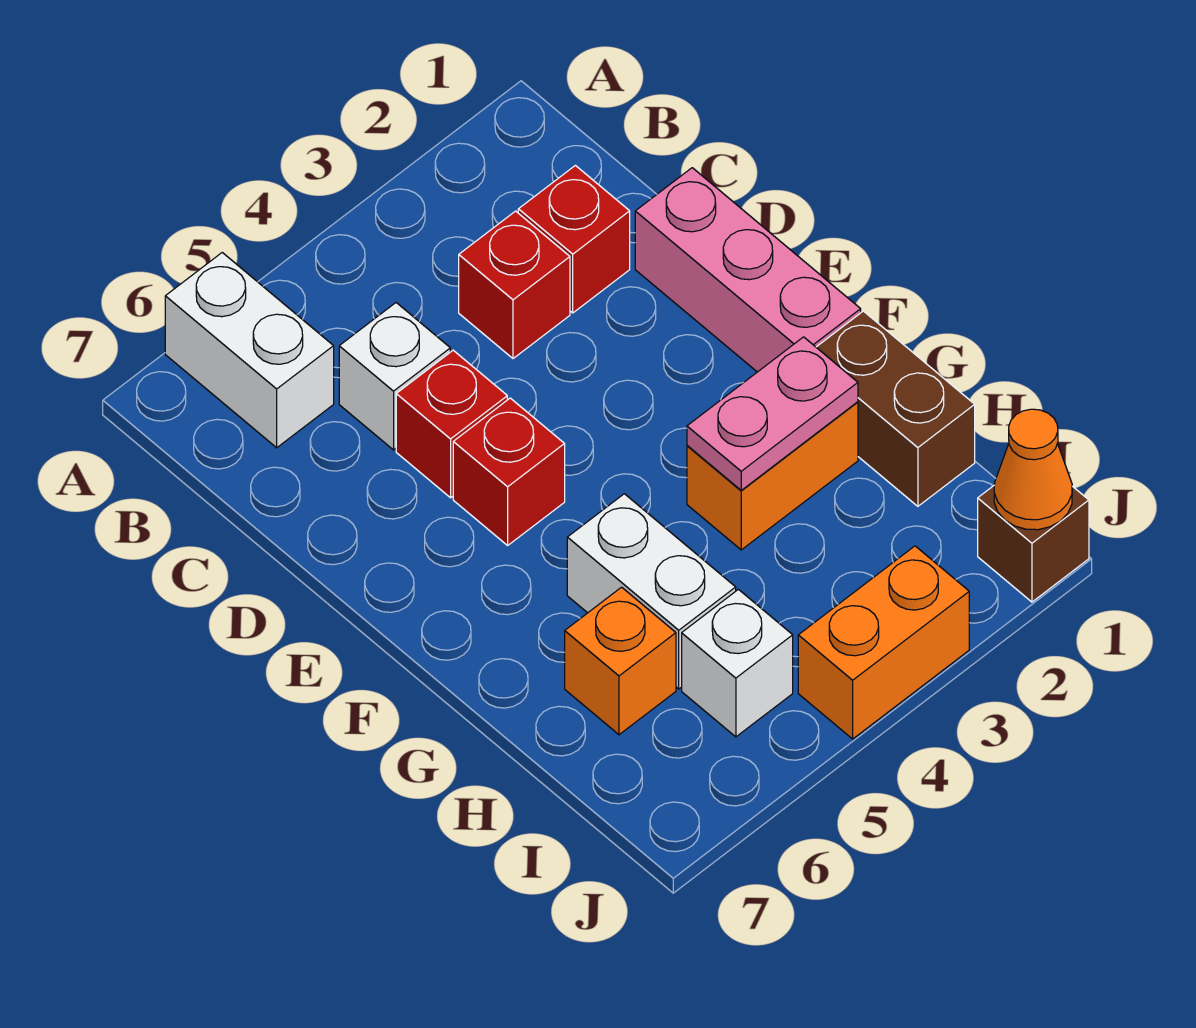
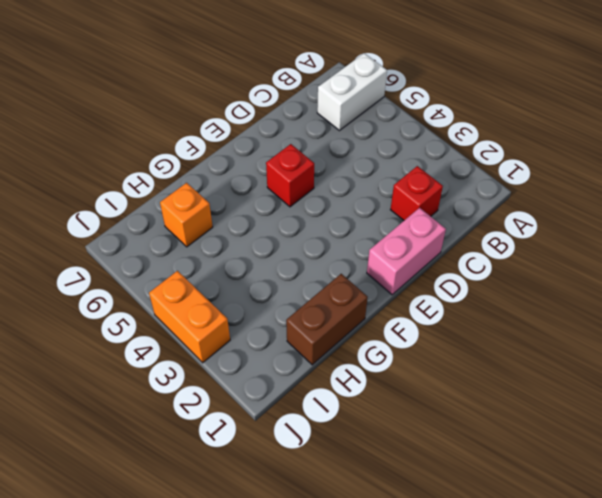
pink 1x2 brick [367,208,446,295] -> pink 1x3 brick [635,168,861,372]
none -> red 1x1 brick [459,211,570,358]
none -> white 1x1 brick [339,303,450,450]
none -> red 1x1 brick [396,350,507,498]

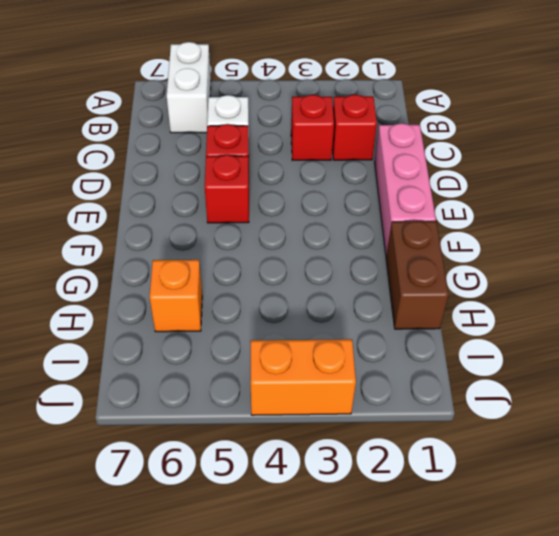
none -> orange 1x2 brick [687,402,858,550]
none -> white 1x2 brick [567,494,736,689]
none -> white 1x1 brick [682,589,793,737]

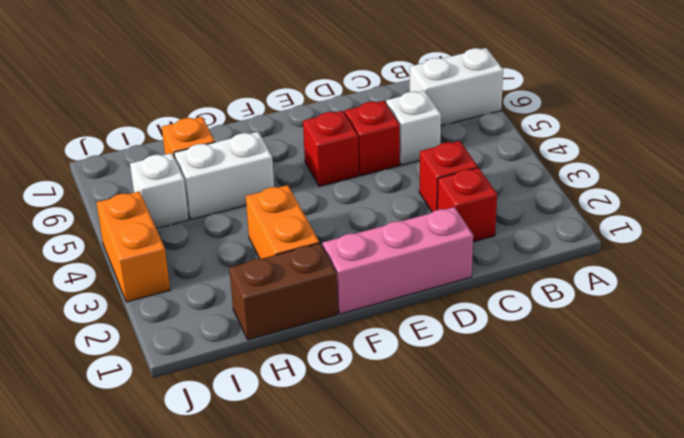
none -> brown 1x1 brick [978,486,1089,602]
none -> pink 1x2 plate [687,337,858,490]
none -> orange 1x1 cone [994,409,1072,530]

